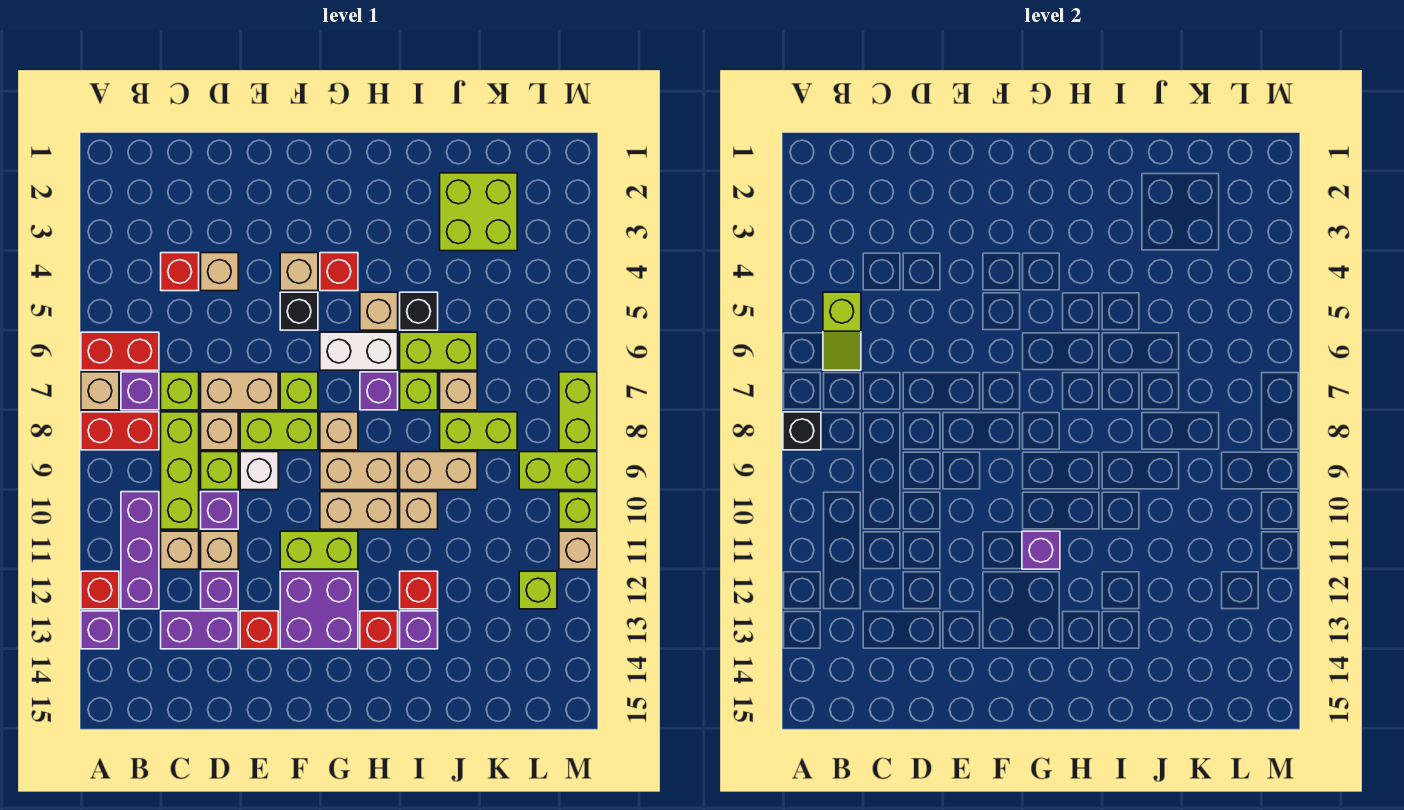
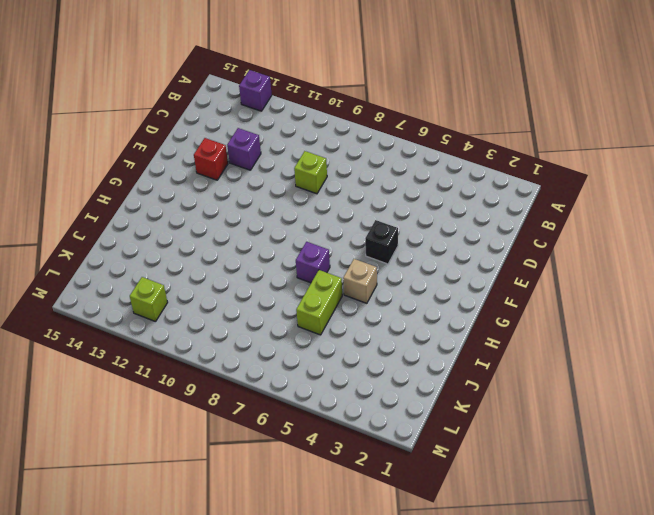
none -> red 1x2 brick [81,332,159,370]
none -> tan 1x1 brick [81,372,119,410]
none -> red 1x2 brick [81,412,159,450]
none -> red 1x1 brick [81,571,119,609]

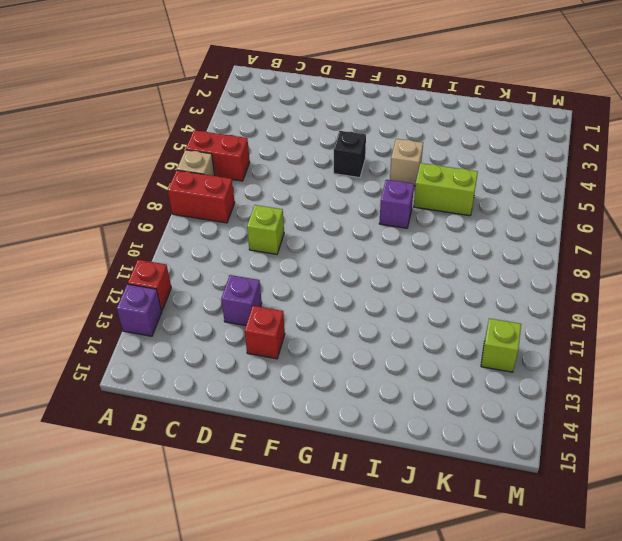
none -> purple 1x1 brick [121,372,159,410]
none -> purple 1x3 brick [121,492,159,609]
none -> red 1x1 brick [161,253,199,291]
none -> lime 1x1 brick [161,372,199,410]

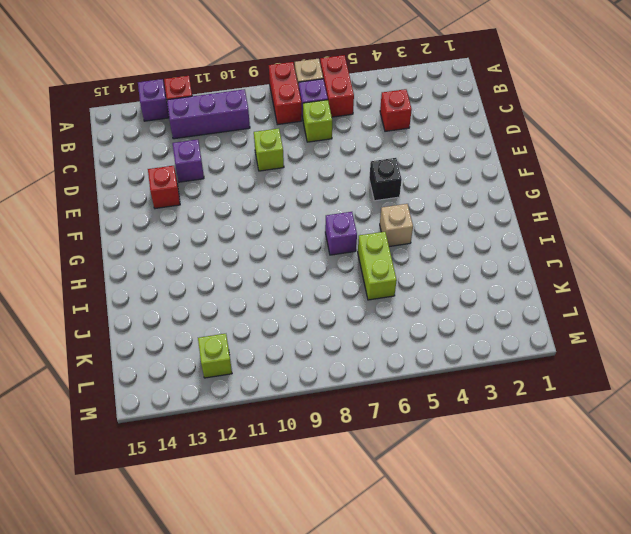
none -> lime 1x3 brick [161,412,199,529]
none -> tan 1x1 brick [161,531,199,569]
none -> purple 1x2 brick [161,611,238,649]
none -> tan 1x1 brick [201,253,238,291]

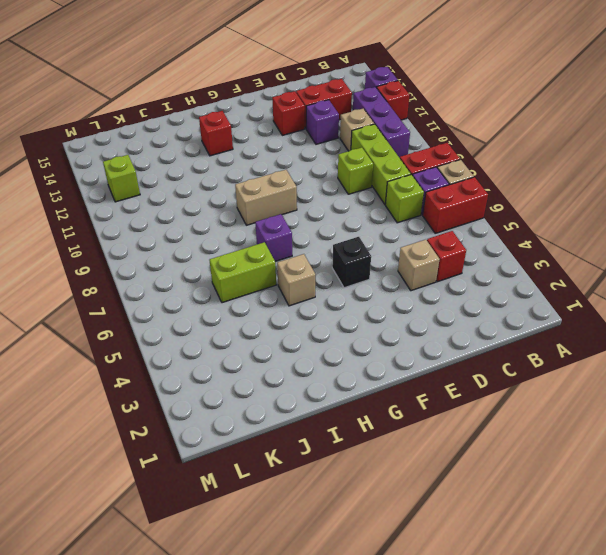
red 1x2 brick [296,79,352,128] -> purple 1x2 brick [161,611,238,649]
none -> tan 1x2 brick [201,372,278,410]
none -> tan 1x1 brick [201,412,238,450]
none -> purple 1x1 brick [201,492,238,529]
none -> tan 1x1 brick [201,531,238,569]

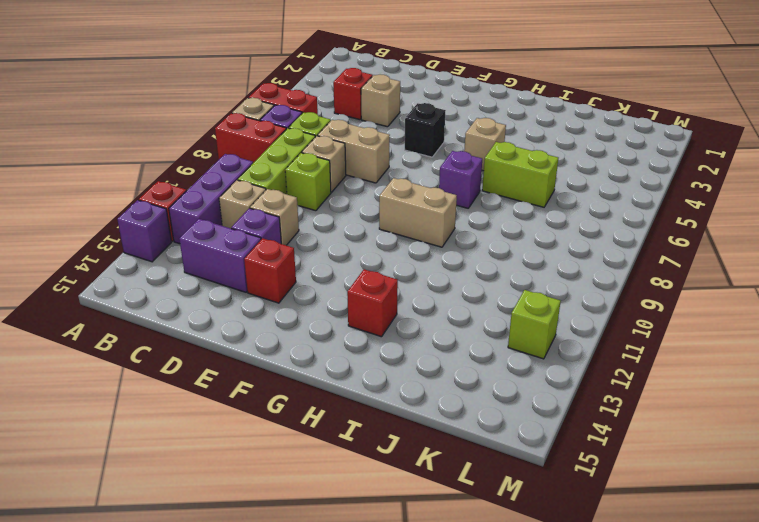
none -> purple 1x1 brick [201,492,238,529]
none -> lime 1x2 brick [240,412,318,450]
none -> white 1x1 brick [240,452,278,490]
none -> tan 1x1 brick [280,253,318,291]

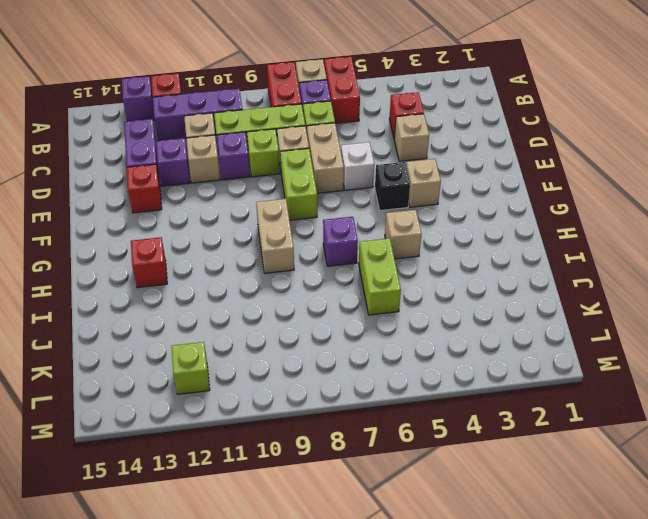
white 1x1 brick [341,142,374,190] -> white 1x1 brick moved to [240,452,278,490]
none -> lime 1x1 brick [280,372,318,410]
none -> lime 1x2 brick [280,531,358,569]
none -> purple 2x2 brick [280,571,358,649]
none -> red 1x1 brick [320,253,358,291]

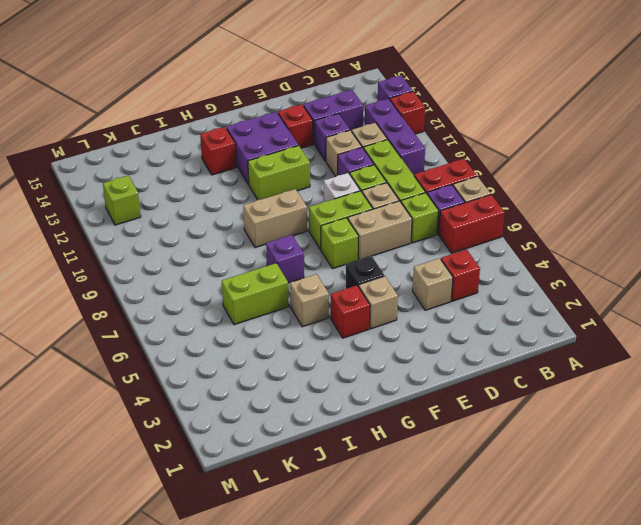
none -> white 1x2 brick [320,332,398,370]
none -> tan 1x1 brick [320,412,358,450]
none -> tan 1x2 brick [320,492,398,529]
none -> black 1x1 brick [400,292,438,330]

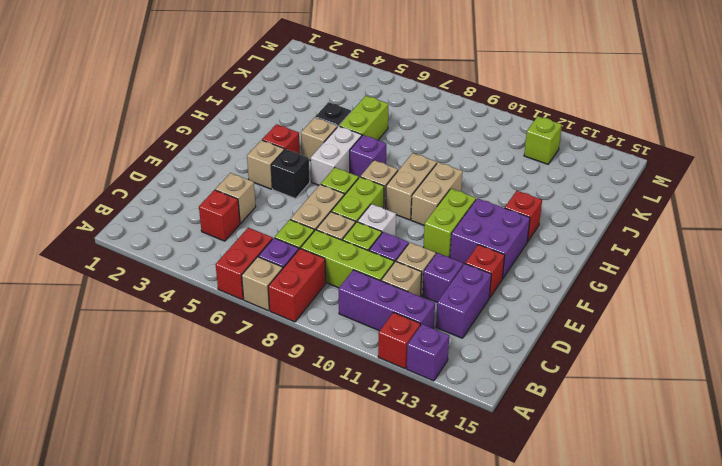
none -> lime 1x1 brick [400,372,438,410]
none -> tan 1x2 brick [400,452,477,490]
none -> tan 1x1 brick [400,492,438,529]
none -> red 1x1 brick [400,571,438,609]

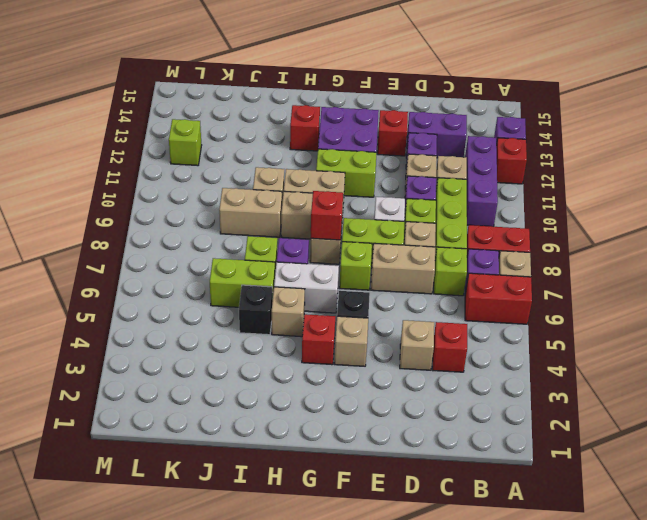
red 1x1 brick [311,191,343,240] -> red 1x1 brick moved to [400,571,438,609]
none -> purple 1x1 brick [400,611,438,649]
none -> lime 2x2 brick [440,173,517,251]
none -> tan 1x1 brick [440,372,477,410]
none -> lime 1x2 brick [440,412,517,450]

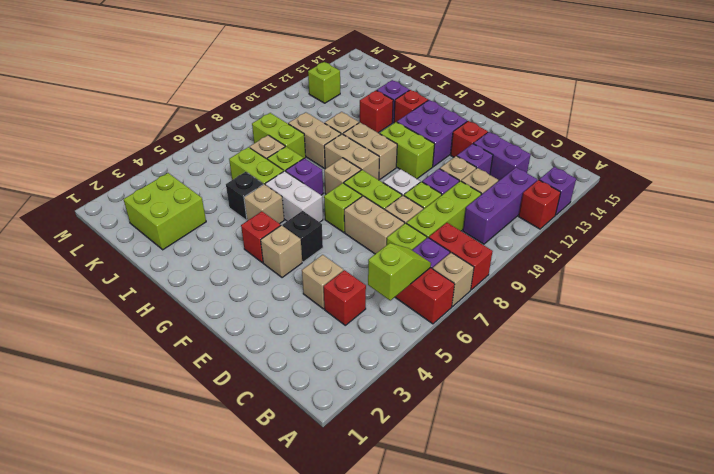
none -> lime 1x2 brick [519,452,597,490]
none -> lime 1x2 brick [559,372,597,450]
none -> lime 1x1 brick [559,492,597,529]
none -> tan 1x1 brick [559,531,597,569]

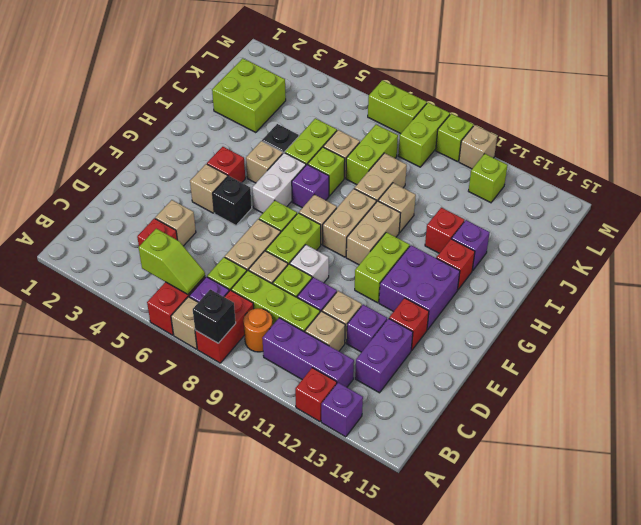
orange 1x1 round brick [243,308,273,352] -> none
none -> purple 1x1 brick [1022,531,1060,569]

